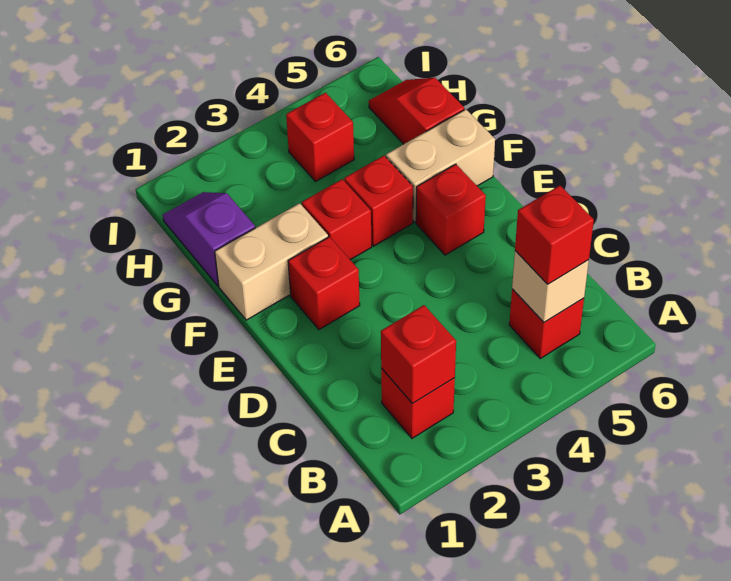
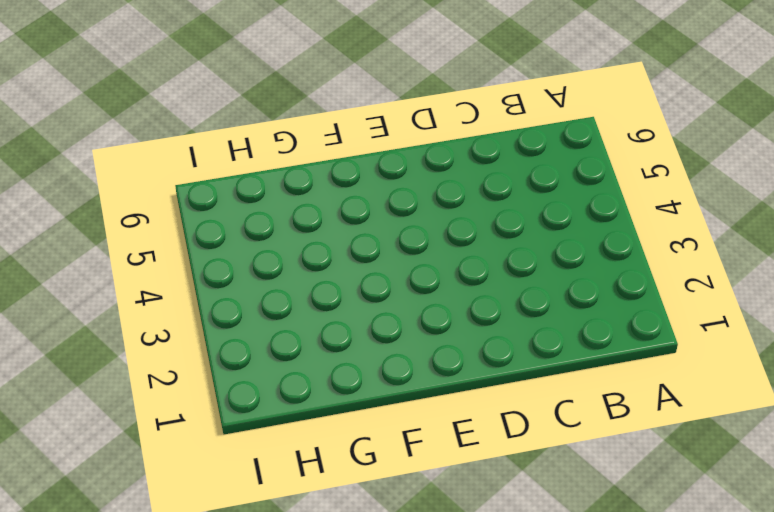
none -> red 1x1 brick [381,368,455,438]
none -> red 1x1 brick [509,289,584,358]
none -> red 1x1 brick [288,237,360,329]

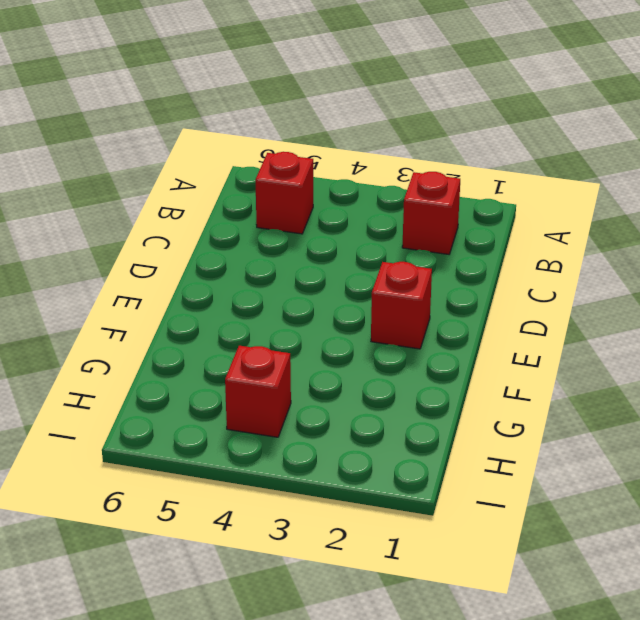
none -> red 1x1 brick [416,164,486,255]
none -> tan 1x2 brick [215,203,328,320]
none -> red 1x1 brick [302,179,372,260]

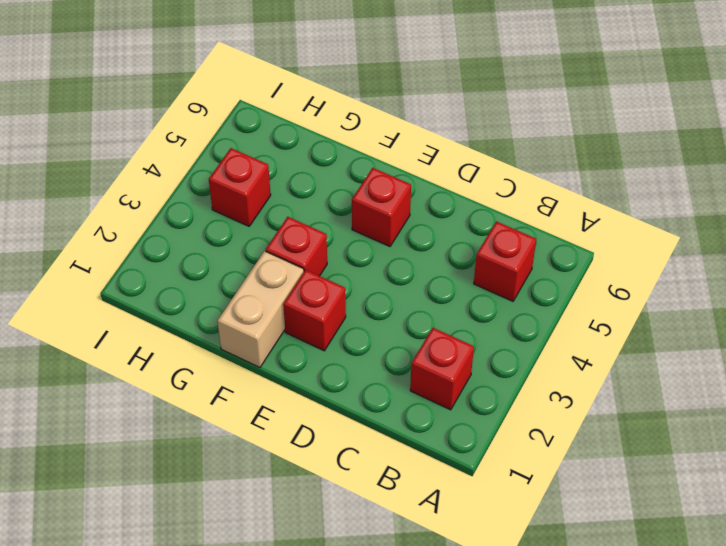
none -> red 1x1 brick [344,156,413,246]
none -> tan 1x2 brick [386,109,495,222]
none -> purple 1x2 slope [163,192,255,286]

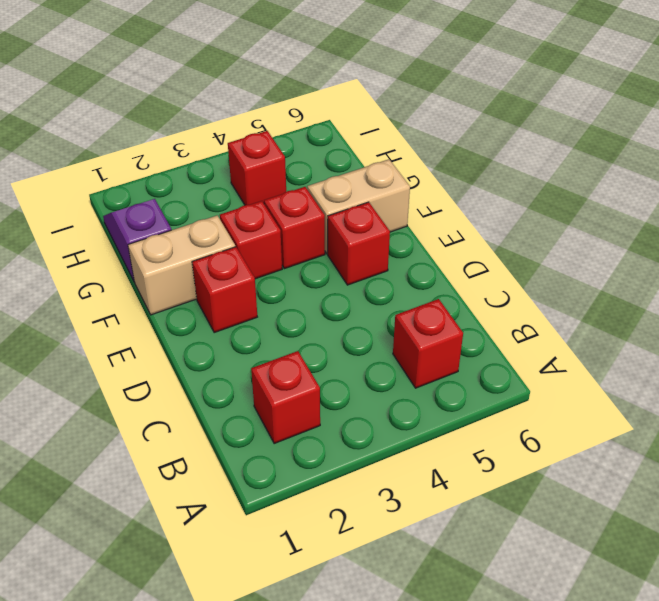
none -> red 1x2 slope [369,78,464,144]
none -> red 1x1 brick [381,305,456,403]
none -> tan 1x1 brick [512,251,589,322]

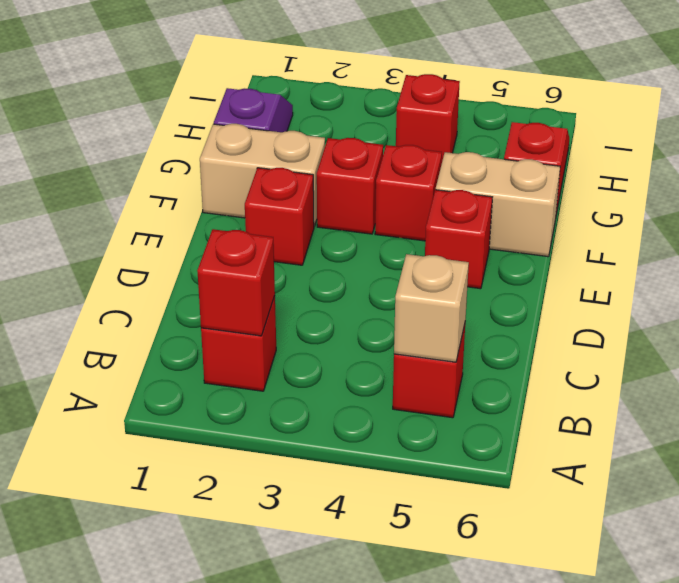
none -> red 1x1 brick [515,186,594,284]

